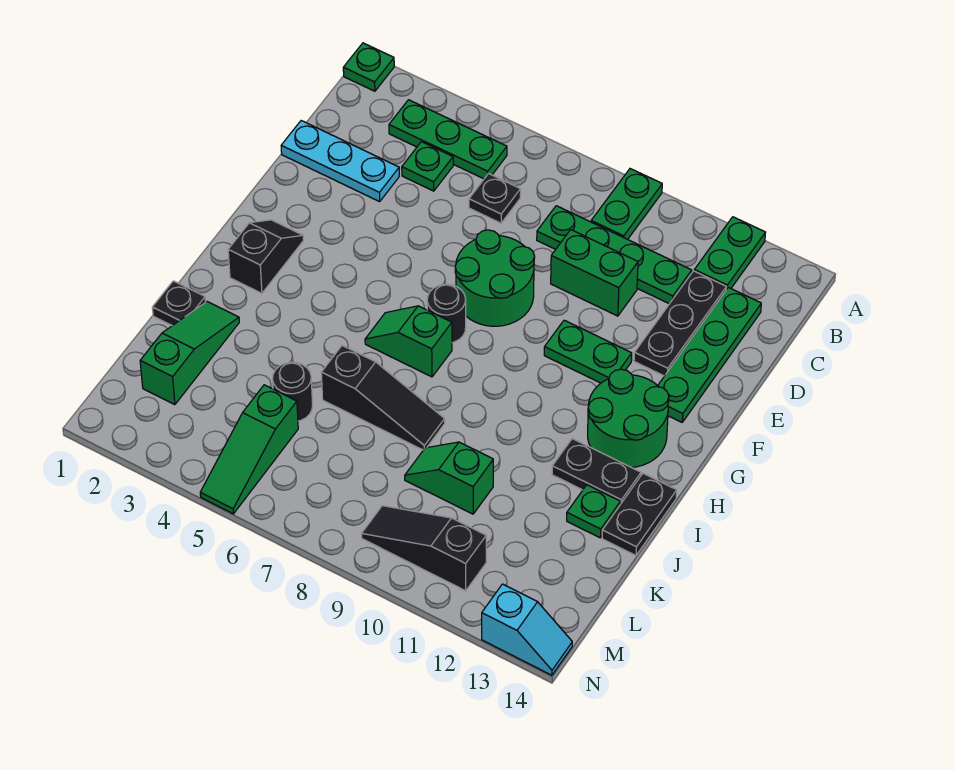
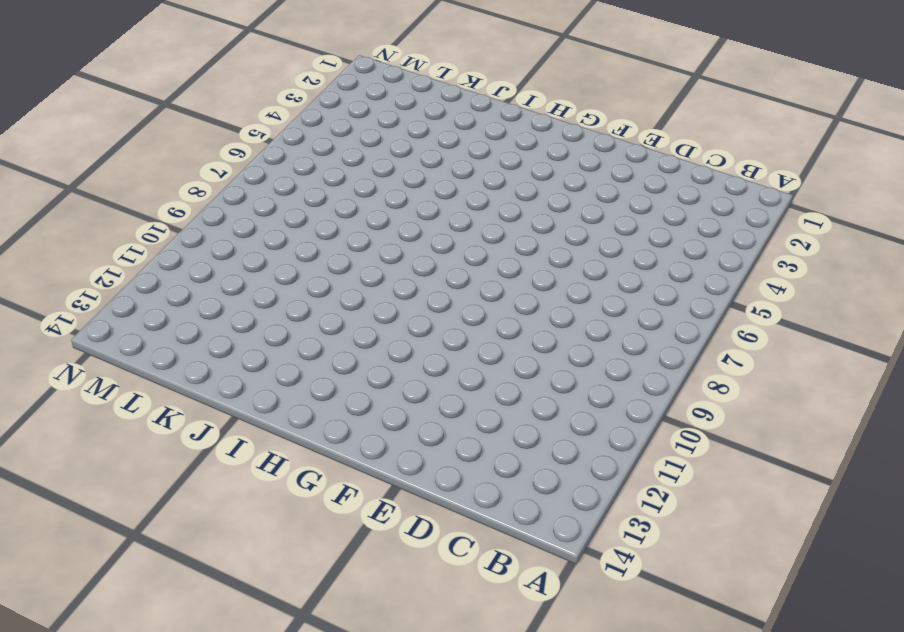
none -> green 1x1 plate [343,43,394,91]
none -> green 1x2 plate [591,169,662,239]
none -> green 1x2 plate [694,217,766,290]

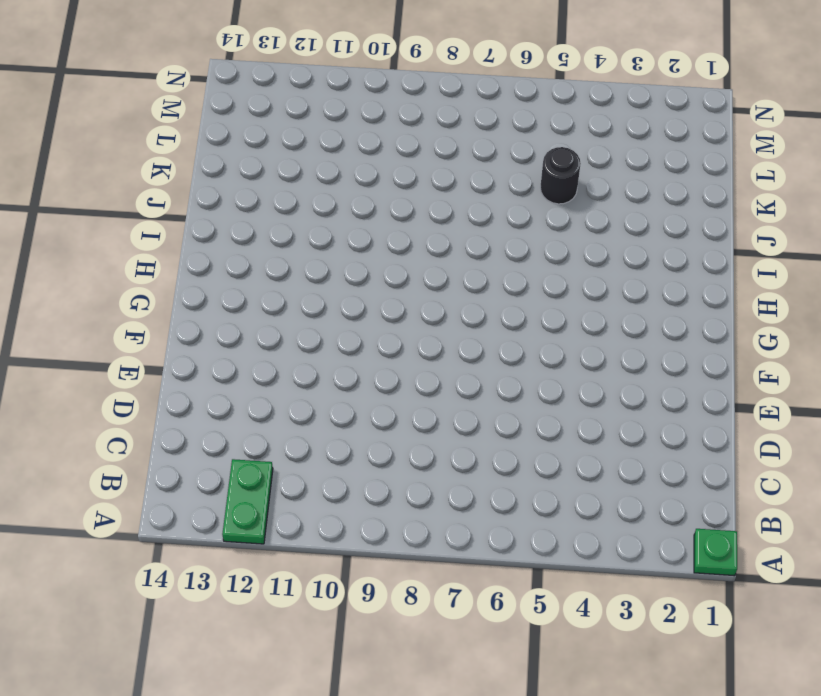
none -> green 1x2 plate [591,169,662,239]
none -> green 1x3 plate [389,100,507,179]
none -> green 1x1 plate [402,142,453,191]

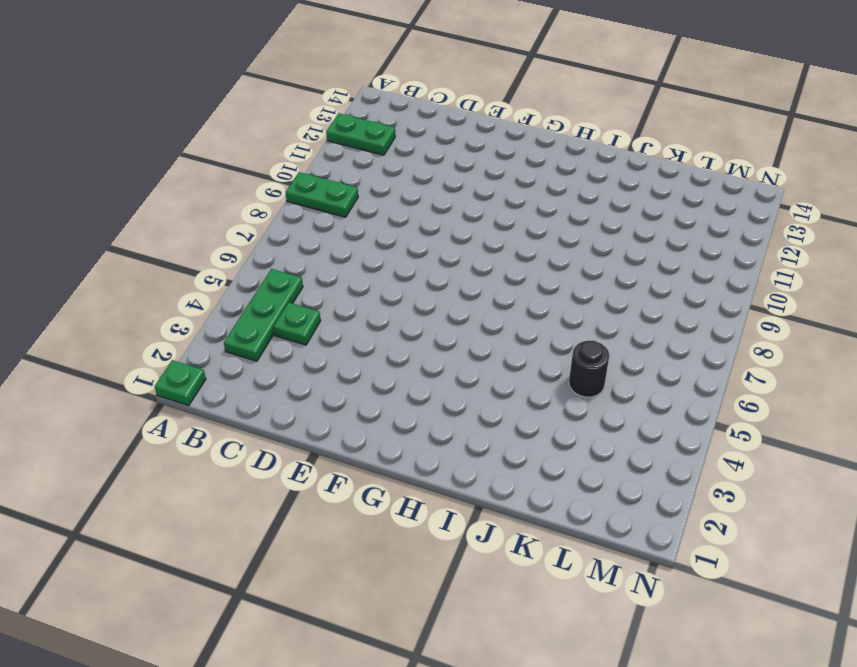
none -> black 1x1 plate [469,174,521,223]
none -> green 1x4 plate [537,206,692,304]
none -> black 1x3 plate [634,271,726,376]

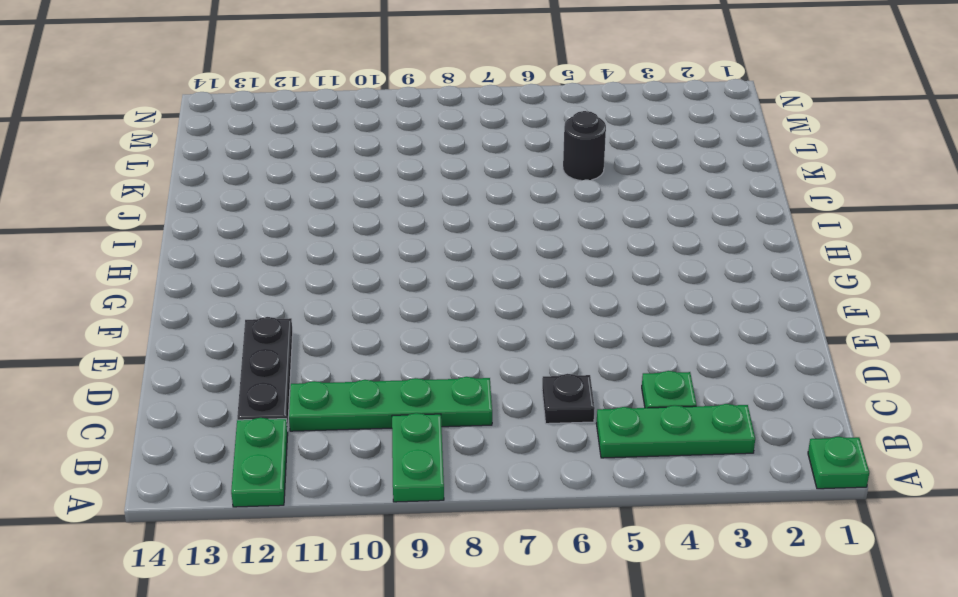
none -> green 1x4 plate [658,287,761,422]
none -> cyan 1x3 plate [281,121,399,202]
none -> green 1x2 brick [551,230,638,316]

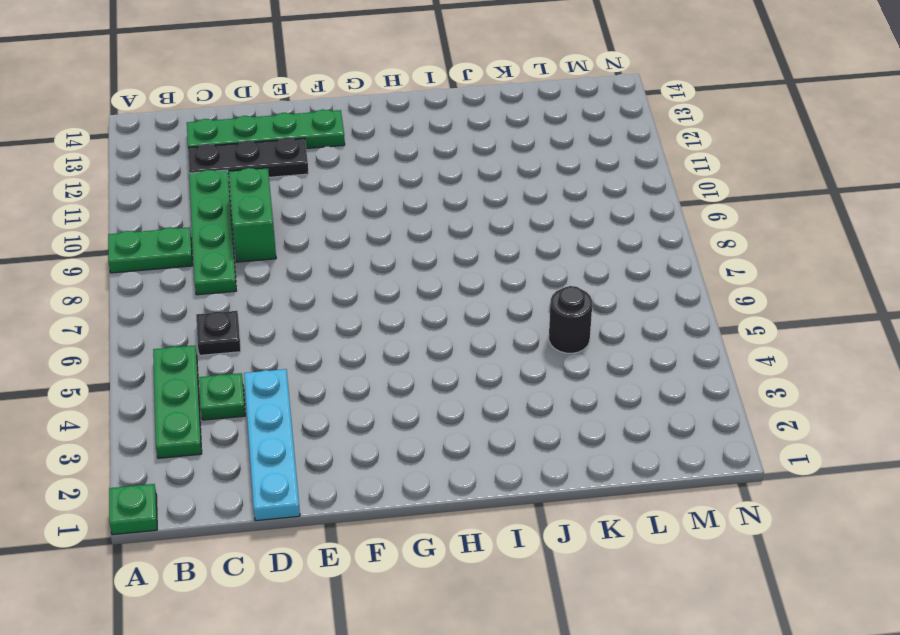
cyan 1x4 plate [244,369,300,521] -> cyan 1x3 plate [281,121,399,202]
none -> green 1x2 plate [694,217,766,290]
none -> green 2x2 round brick [455,230,535,326]
none -> green 1x2 plate [544,320,632,383]

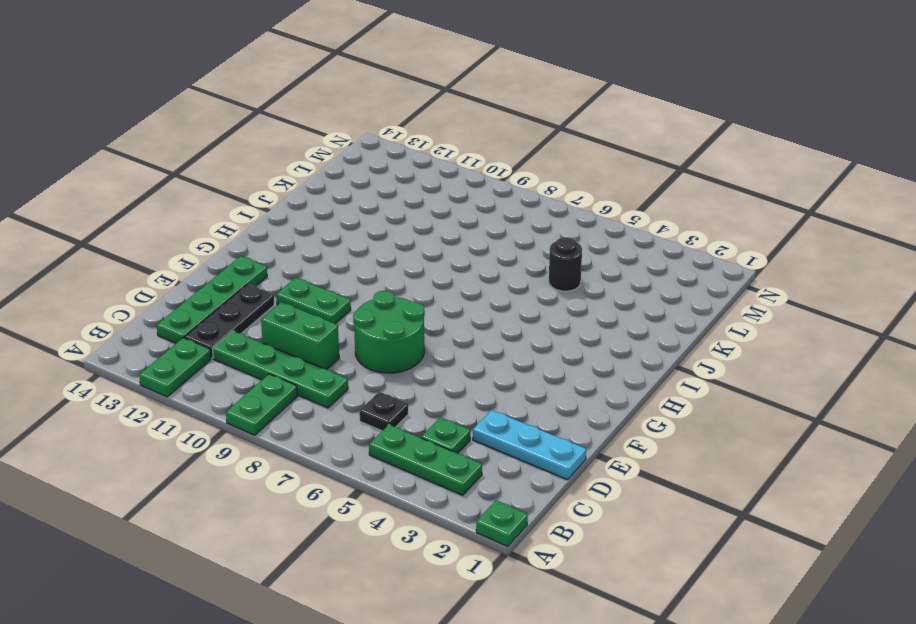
none -> black 1x2 slope [228,220,303,293]
none -> black 1x1 round brick [427,284,466,343]
none -> green 2x2 round brick [588,369,669,468]

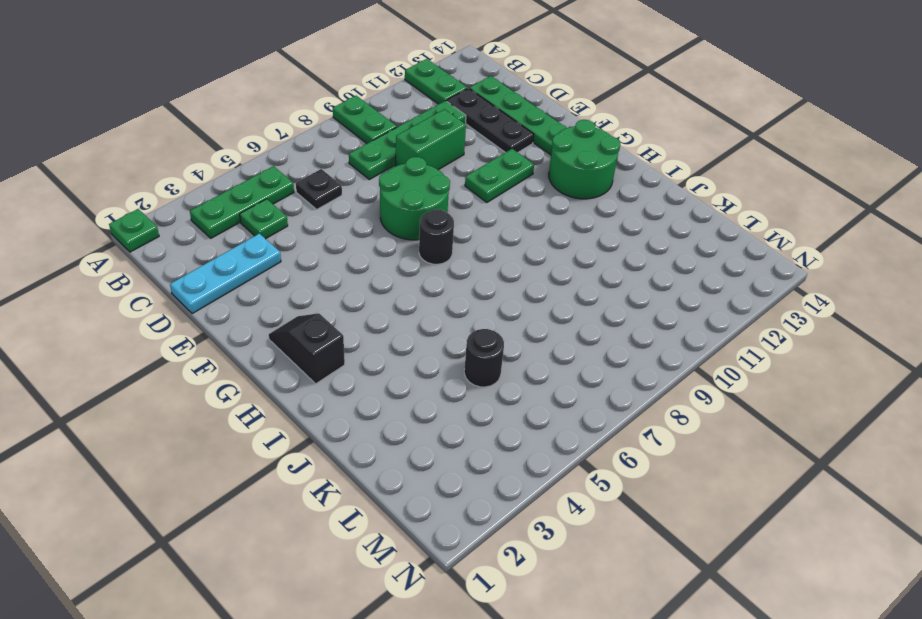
none -> green 1x2 slope [365,306,452,377]
none -> black 1x2 plate [552,439,641,504]
none -> black 1x2 plate [602,473,677,555]

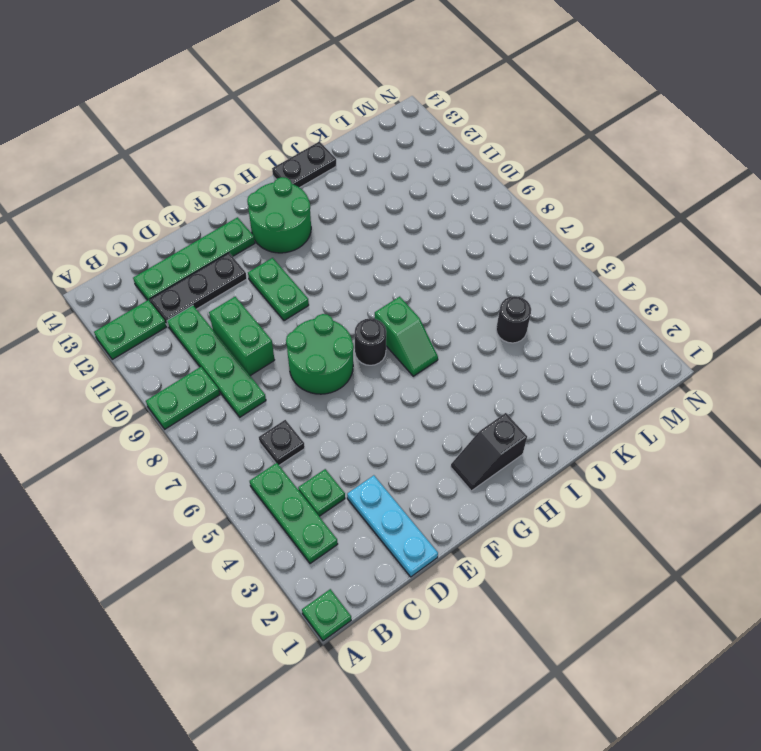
none -> black 1x2 plate [552,439,641,504]
none -> black 1x1 plate [152,281,206,326]
none -> green 1x3 slope [140,302,239,405]

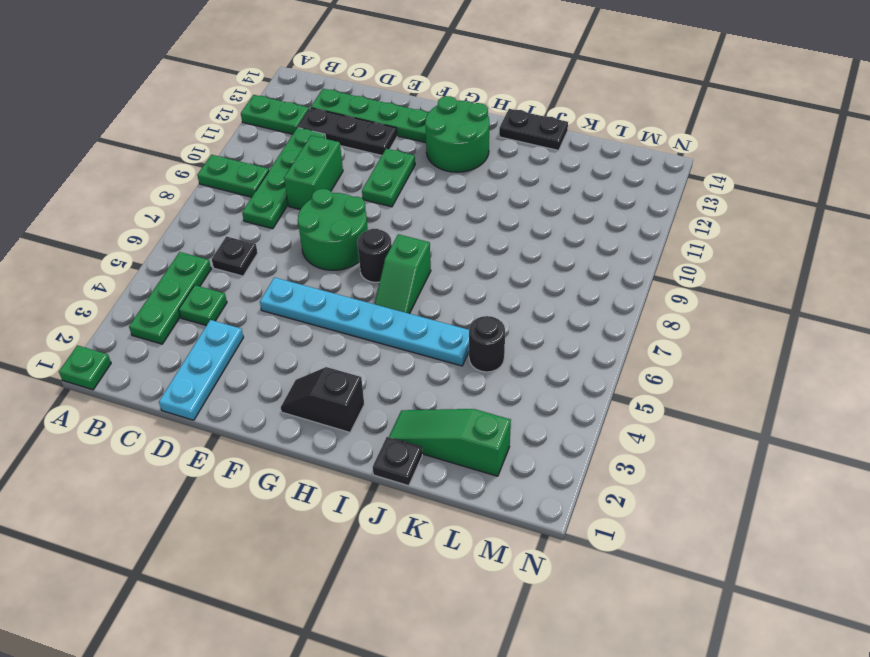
cyan 1x6 plate [260,277,469,366] -> none
none -> black 1x2 plate [552,439,641,504]
none -> black 1x3 slope [321,346,445,450]
none -> green 1x1 plate [567,485,620,538]

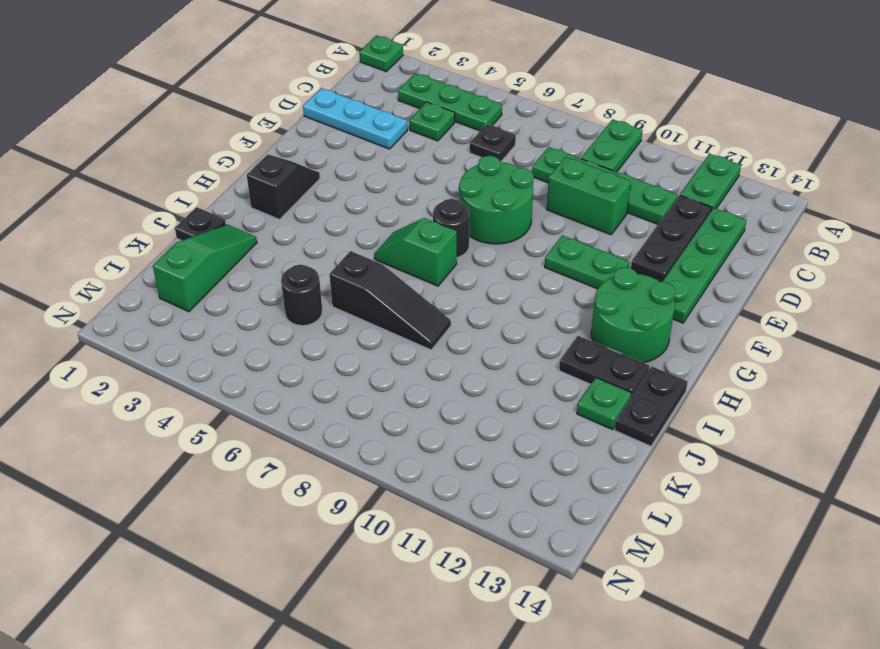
none -> green 1x2 slope [405,442,493,514]
none -> green 1x3 slope [200,385,298,514]
none -> black 1x3 slope [361,506,486,591]

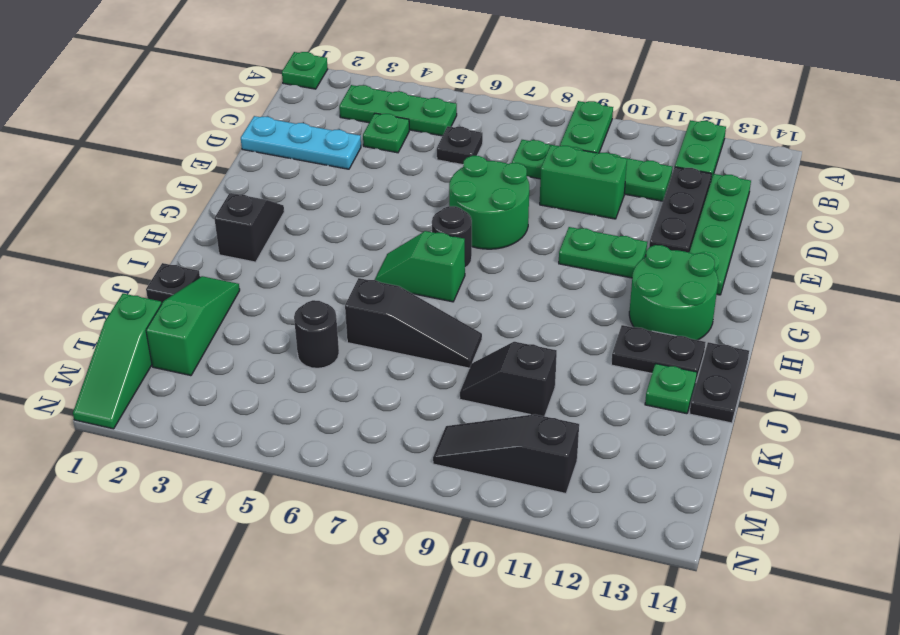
black 1x2 slope [460,342,557,416] -> green 1x2 slope [405,442,493,514]
green 1x3 slope [73,294,161,429] -> green 1x3 slope moved to [200,385,298,514]
none -> cyan 1x2 slope [482,584,572,675]

